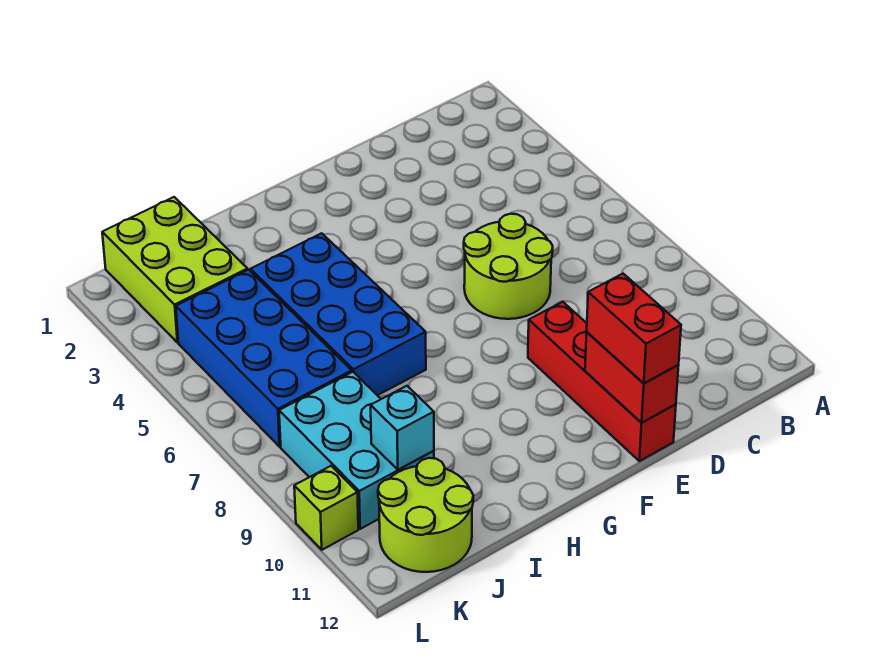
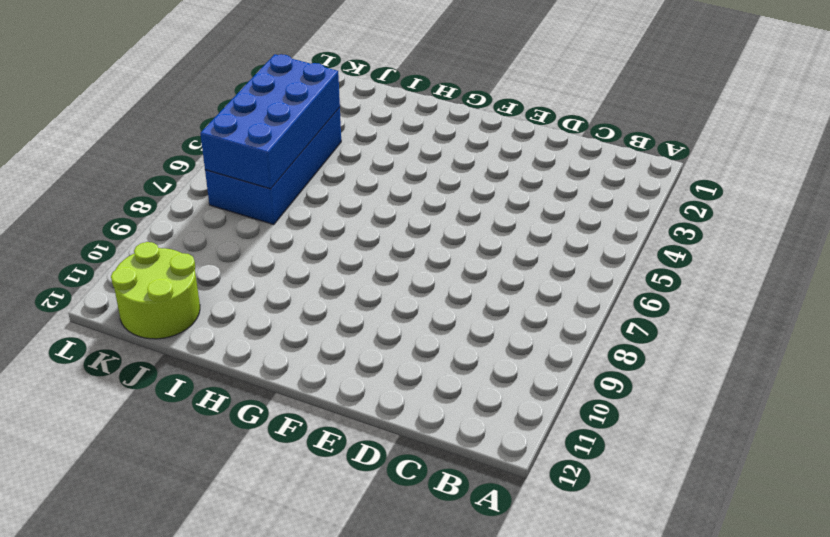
blue 2x4 brick [200,54,340,189] -> blue 2x4 brick moved to [250,233,426,395]
none -> lime 2x2 round brick [464,214,553,319]
none -> red 1x4 brick [528,302,676,461]

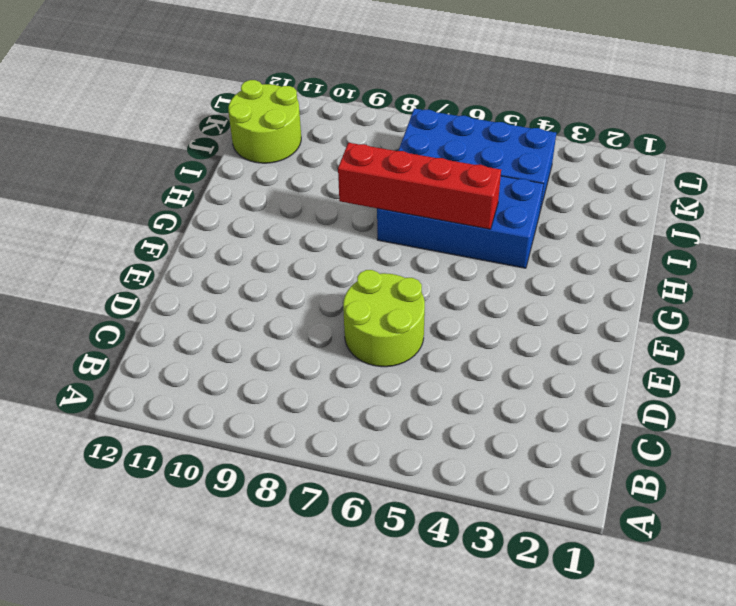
red 1x4 brick [338,143,501,229] -> red 1x4 brick moved to [528,302,676,461]
none -> lime 2x3 brick [102,197,248,343]
none -> cyan 2x3 brick [279,372,434,529]

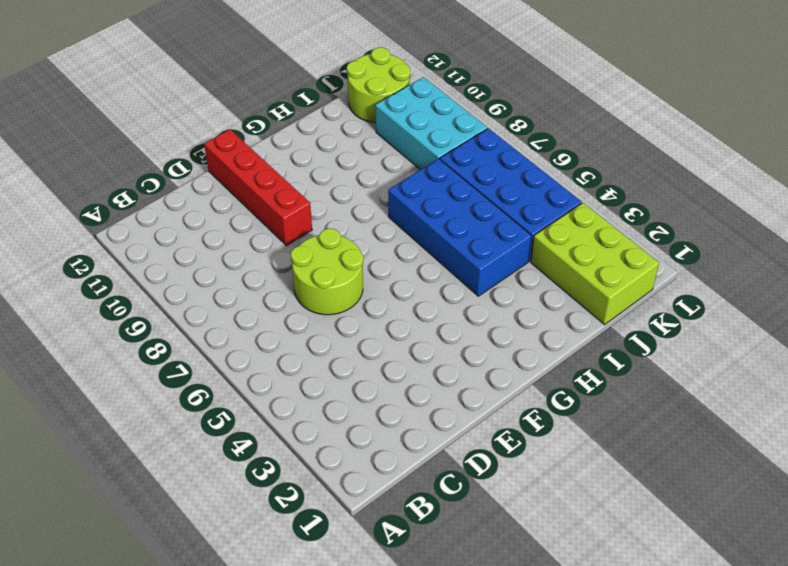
none -> lime 1x1 brick [294,466,358,550]
none -> red 1x2 brick [585,332,679,423]

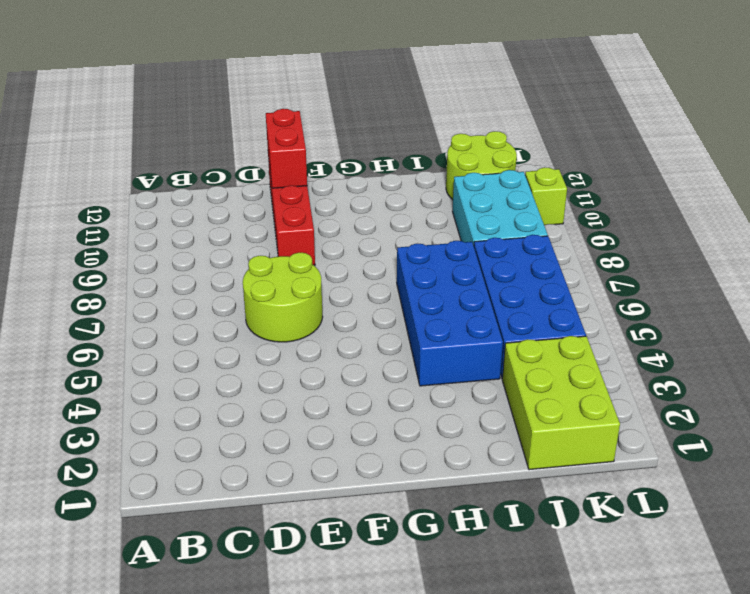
none -> cyan 1x1 brick [371,386,434,470]
none -> red 1x2 brick [587,274,681,383]

